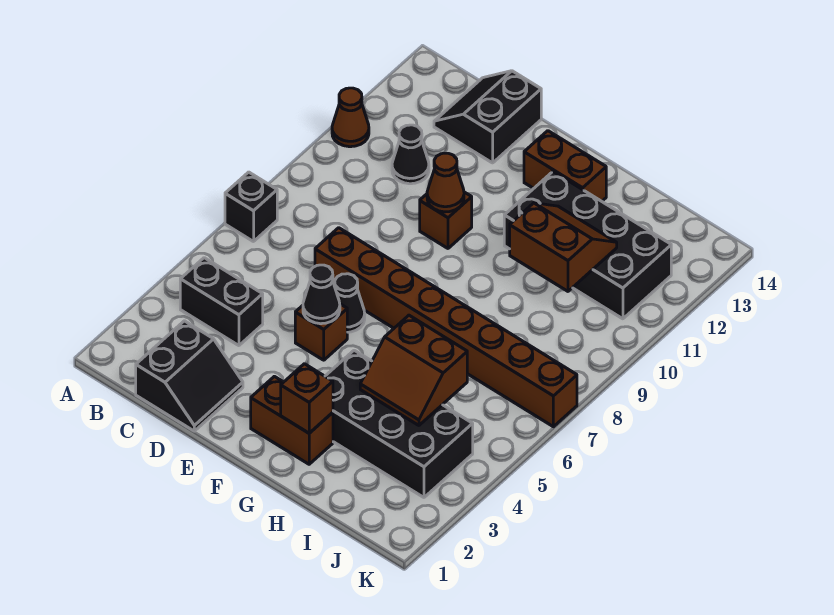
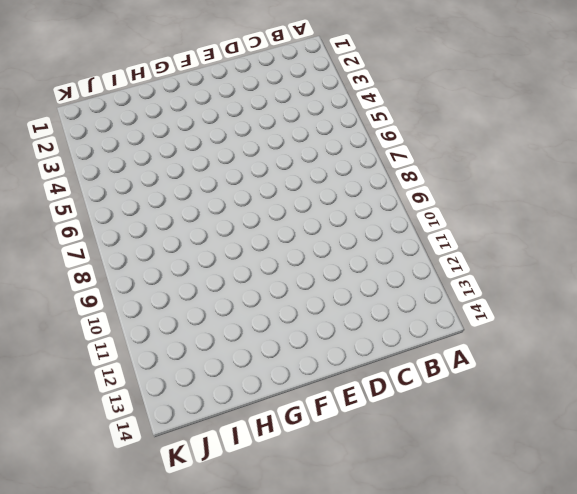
none -> black 1x1 brick [225,172,277,242]
none -> brown 1x1 cone [332,88,369,147]
none -> black 1x2 brick [180,258,263,346]

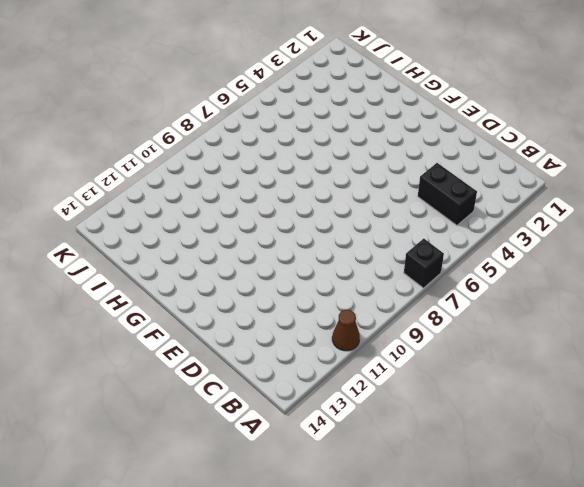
none -> black 2x2 slope [136,321,243,431]
none -> black 1x1 cone [392,125,429,184]
none -> black 2x2 slope [434,71,541,163]

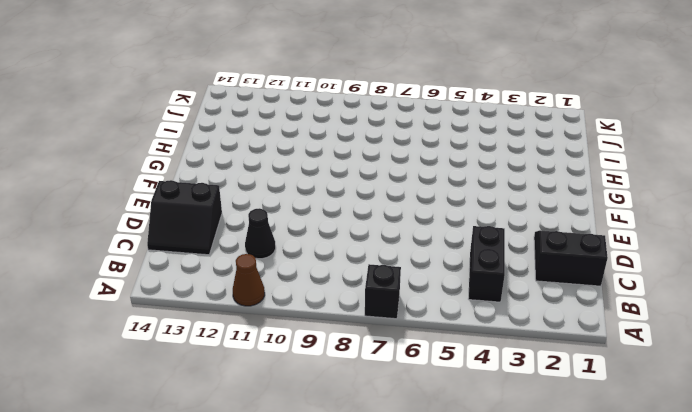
none -> brown 1x8 brick [315,228,577,427]
none -> brown 1x1 brick [295,304,347,360]
none -> black 1x1 cone [335,274,365,332]

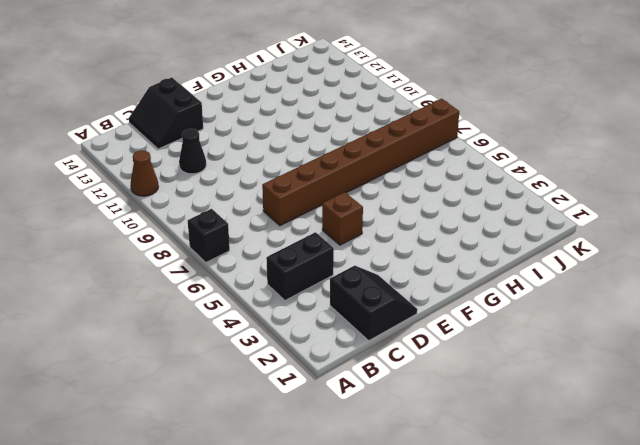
none -> black 1x1 cone [335,274,365,332]
none -> brown 1x1 brick [420,192,472,248]
none -> brown 1x2 brick [251,376,333,464]

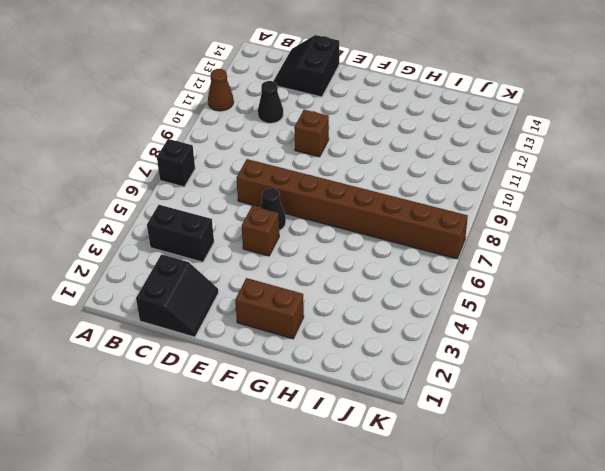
none -> brown 1x2 brick [524,131,606,201]
none -> black 2x4 brick [325,350,473,497]
none -> black 2x4 brick [504,172,671,319]

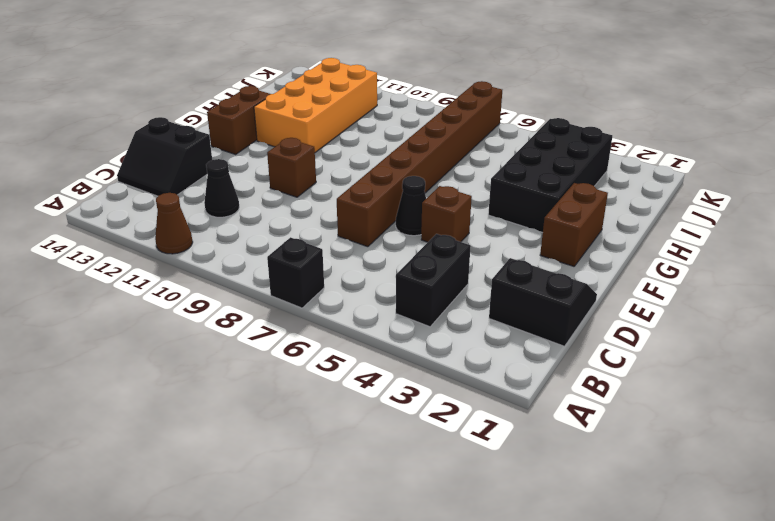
orange 2x4 brick [254,58,377,152] -> black 2x4 brick [504,172,671,319]
none -> black 1x1 cone [303,265,340,324]
none -> brown 1x1 cone [427,153,464,212]
none -> brown 1x1 brick [281,364,333,433]

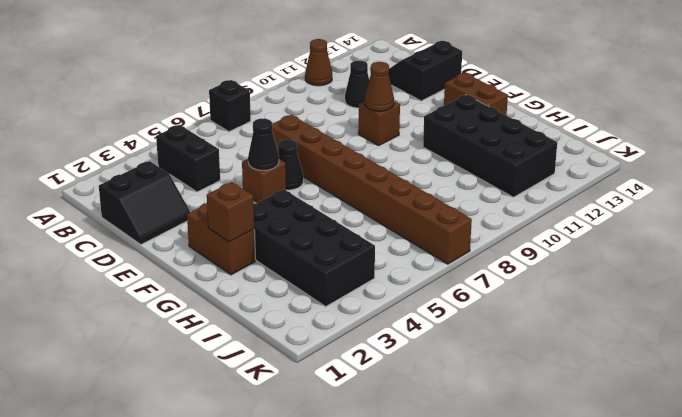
none -> brown 2x2 slope [360,315,467,425]
none -> brown 2x2 slope [510,203,617,291]

